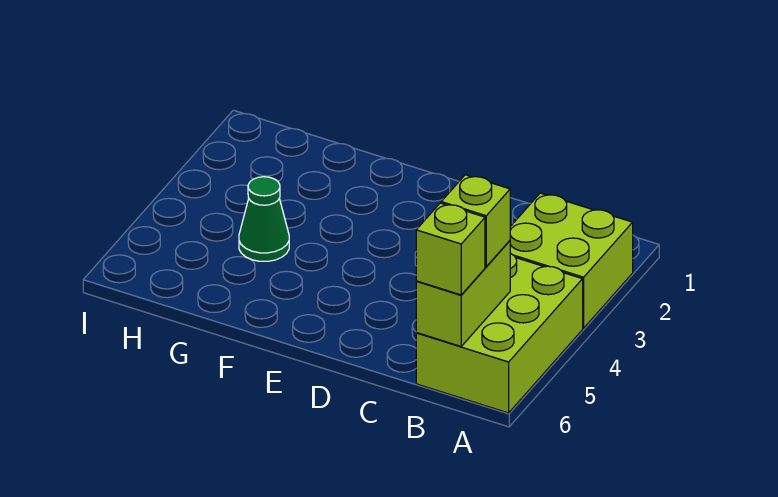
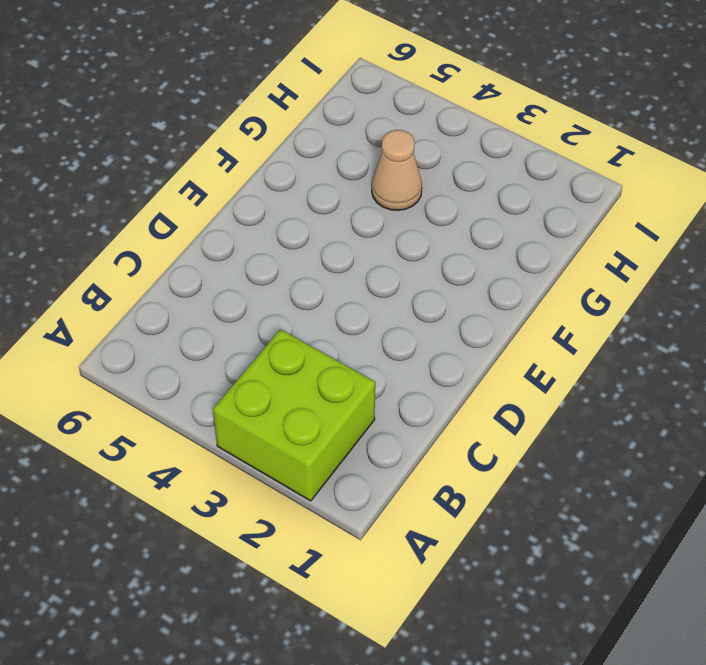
tan 1x1 cone [372,130,422,210] -> green 1x1 cone [239,177,289,261]
none -> lime 2x3 brick [416,253,583,413]
none -> lime 1x2 brick [416,241,510,346]

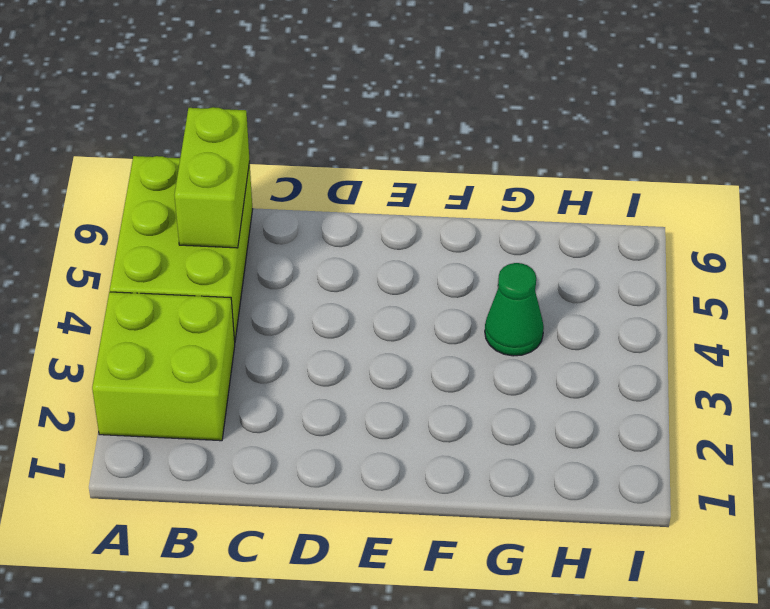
none -> lime 1x1 brick [441,175,510,267]
none -> lime 1x1 brick [416,203,485,295]

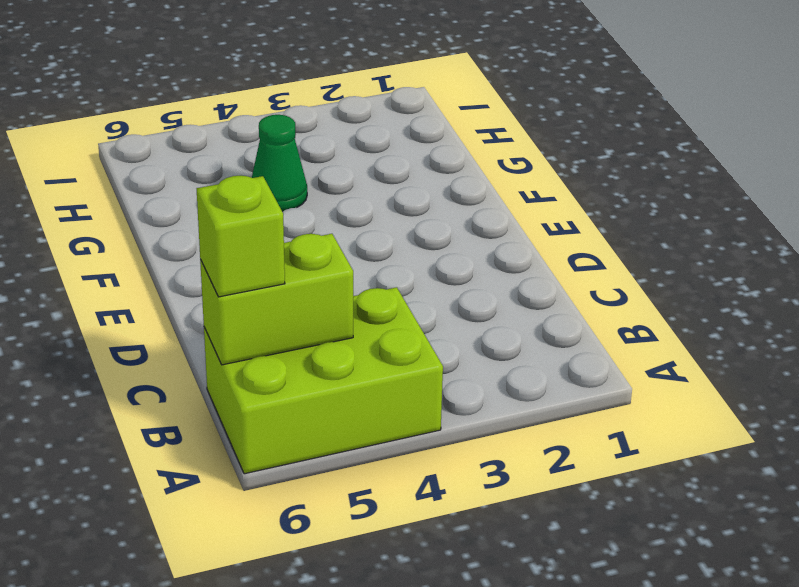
none -> lime 2x2 brick [510,193,633,328]
none -> lime 1x1 brick [441,175,510,267]

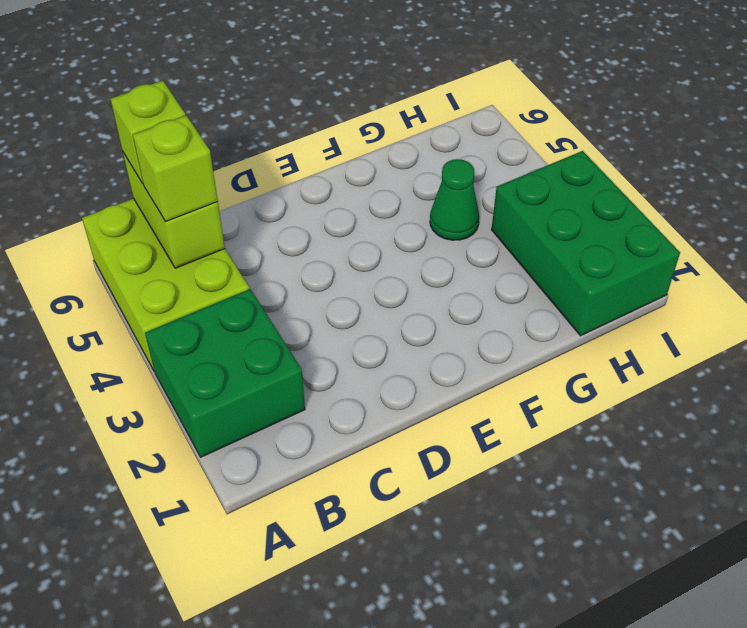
green 2x2 brick [145,289,305,457] -> lime 2x2 brick [510,193,633,328]
green 2x3 brick [492,151,680,336] -> none

